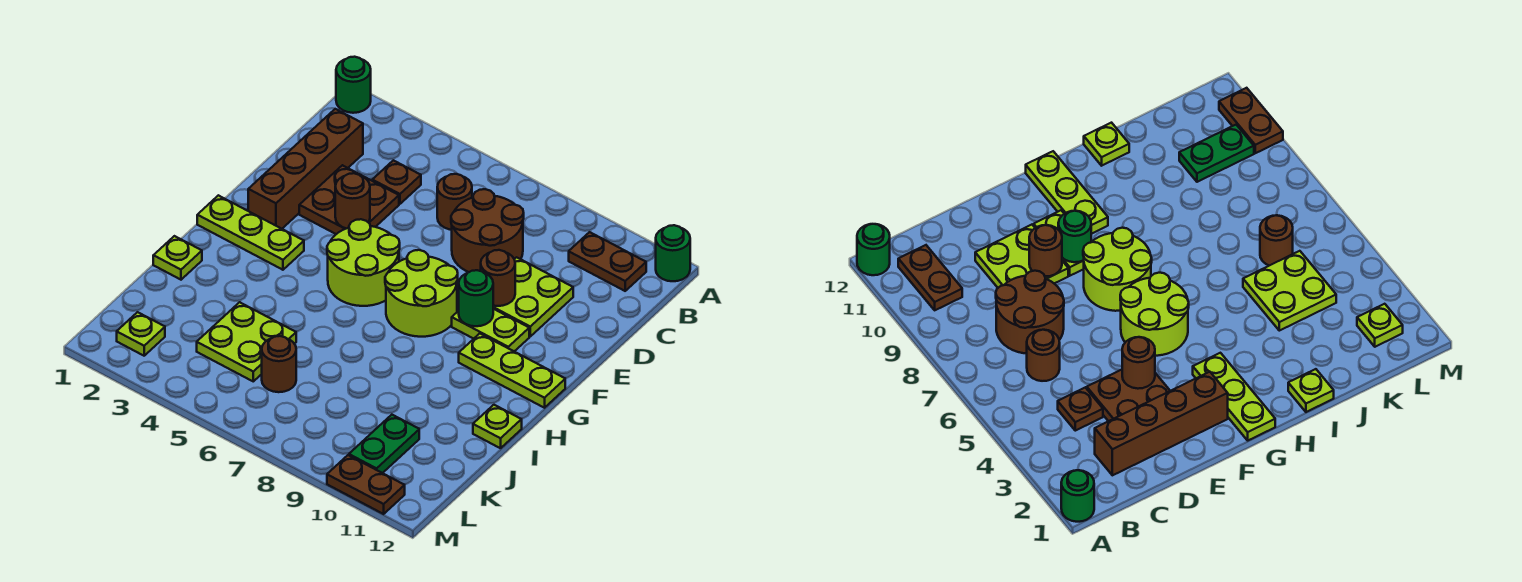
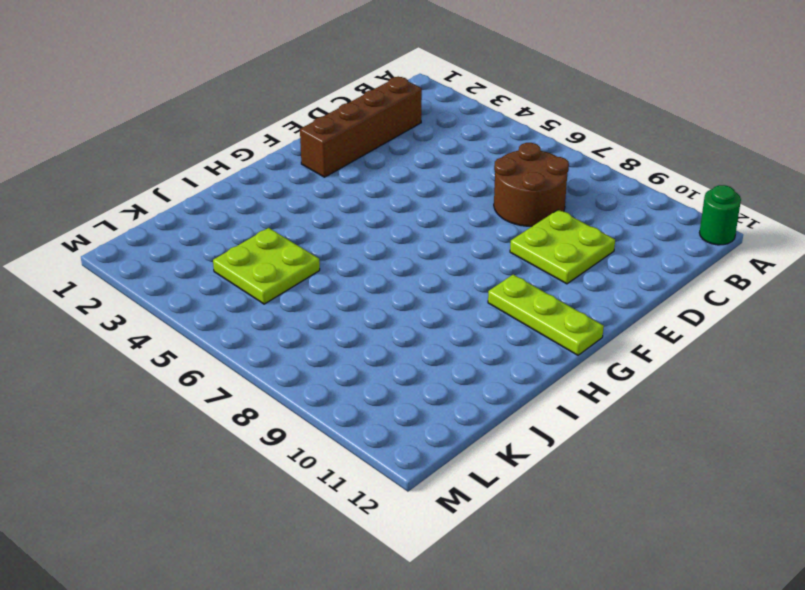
none -> green 1x1 round brick [336,57,371,113]
none -> brown 1x2 plate [569,232,646,291]
none -> brown 1x1 plate [372,160,421,204]

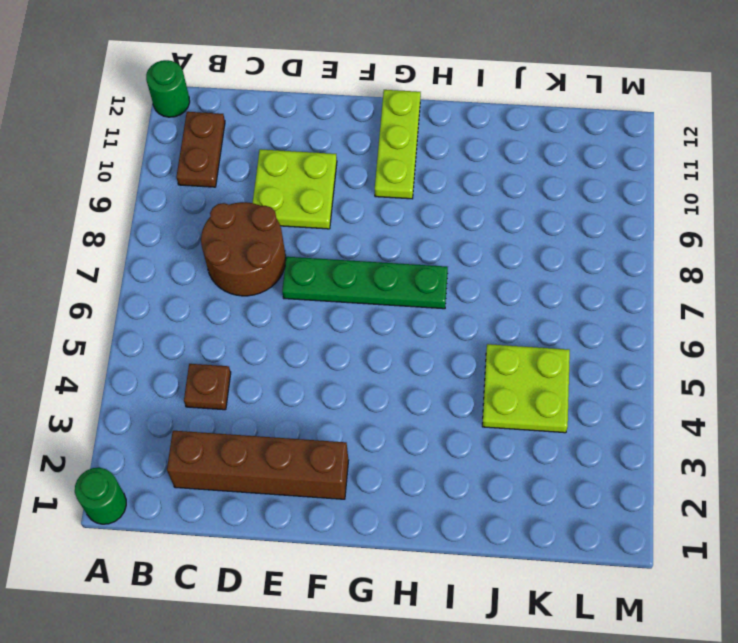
green 1x4 plate [282,257,448,309] -> lime 2x2 round brick [385,250,458,337]
none -> brown 1x1 round brick [437,174,472,230]
none -> brown 2x2 plate [299,165,399,234]
none -> lime 2x2 round brick [327,219,400,306]

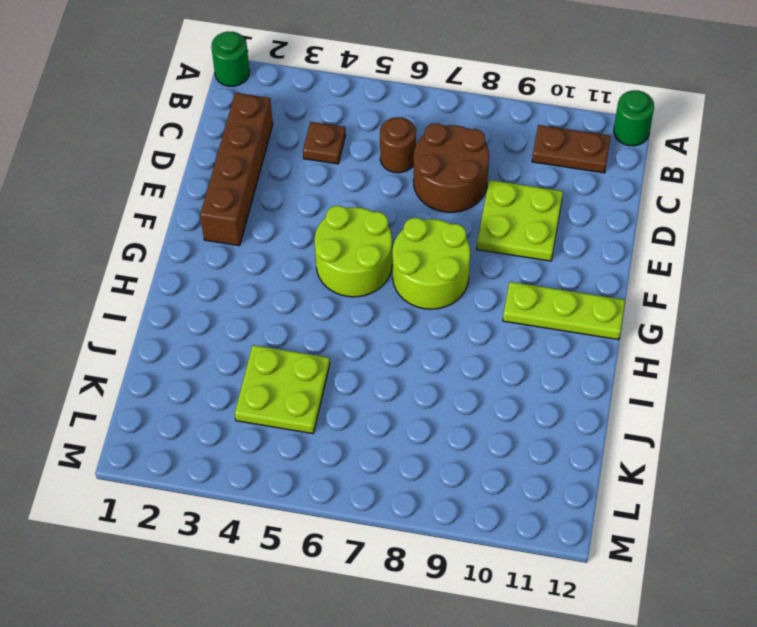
none -> brown 2x2 plate [299,165,399,234]
none -> lime 1x2 plate [452,309,529,351]
none -> lime 1x3 plate [197,195,304,270]

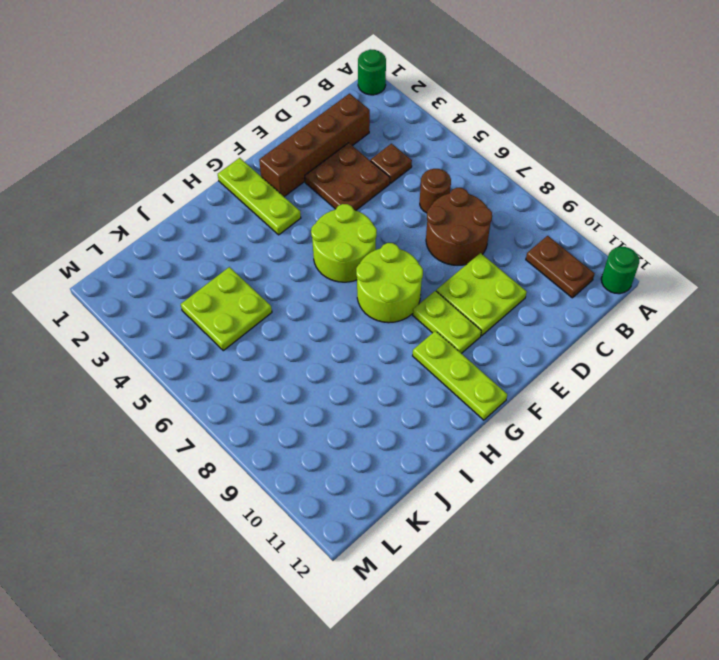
none -> lime 1x1 plate [153,236,202,280]
none -> lime 1x1 plate [473,405,522,448]
none -> brown 1x1 round brick [262,336,296,392]

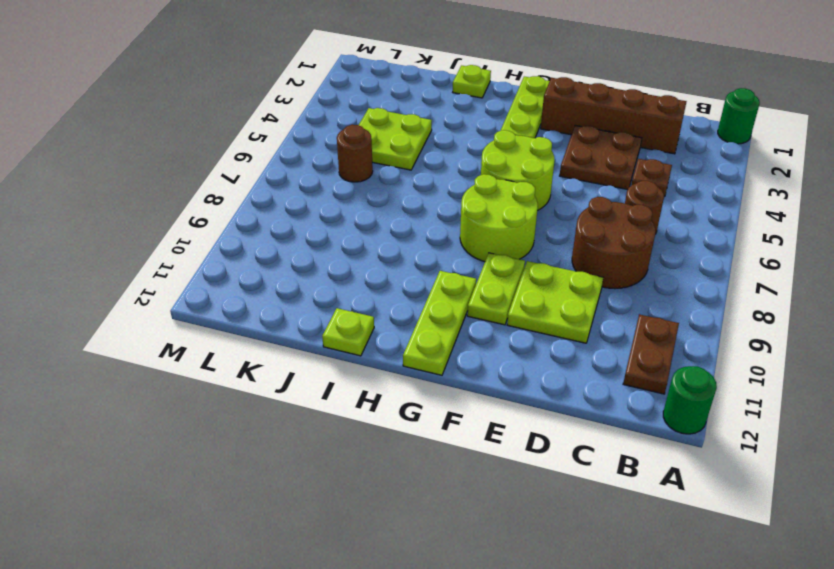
none -> green 1x2 plate [349,415,419,473]
none -> lime 1x1 plate [117,312,165,356]
none -> brown 1x2 plate [327,455,405,514]

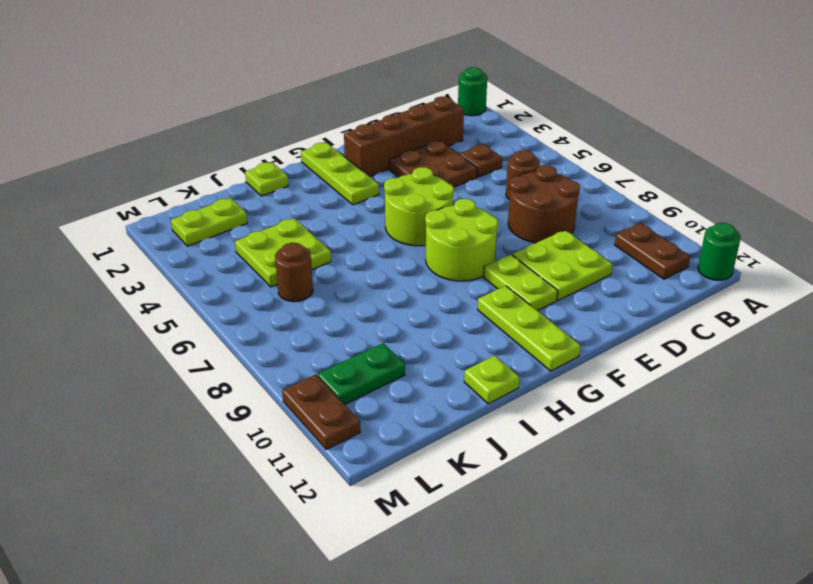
lime 1x2 plate [171,198,247,246] -> lime 1x1 plate [117,312,165,356]
none -> brown 1x1 round brick [335,173,370,229]
none -> brown 1x1 round brick [481,250,515,306]
none -> green 1x1 round brick [459,270,493,326]

